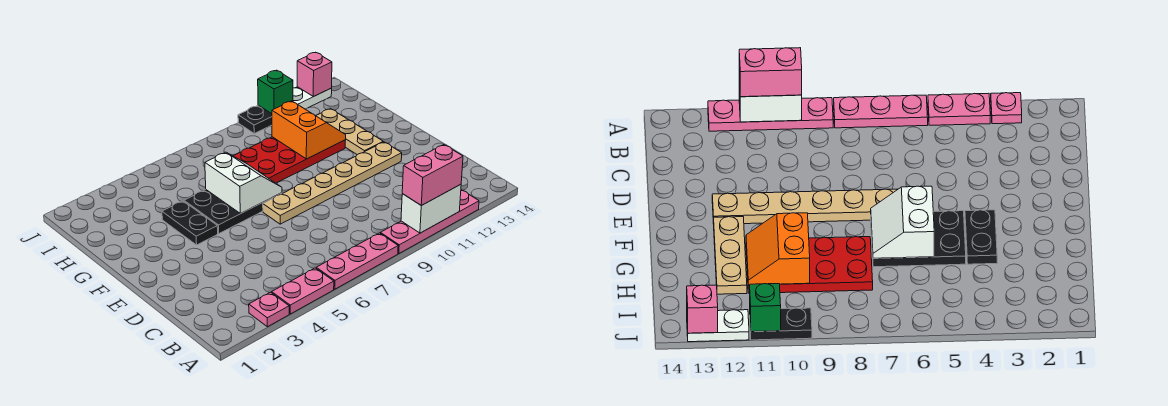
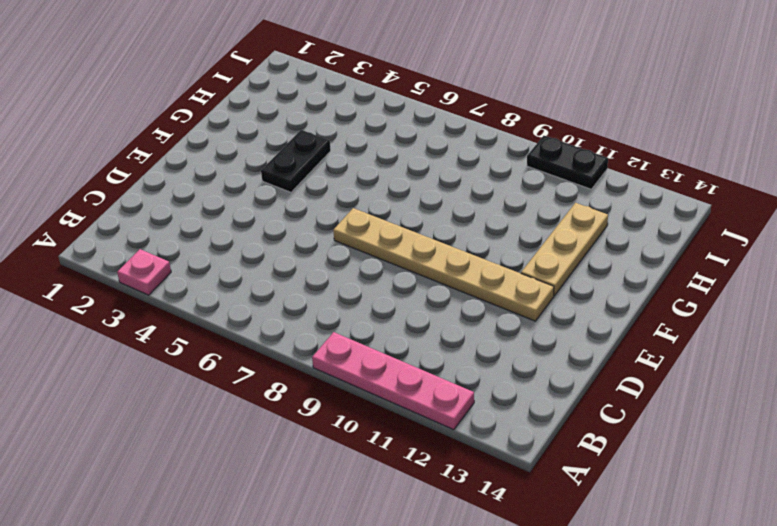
none -> pink 1x2 plate [272,268,334,314]
none -> pink 1x3 plate [316,233,398,289]
none -> black 2x3 plate [184,190,282,233]

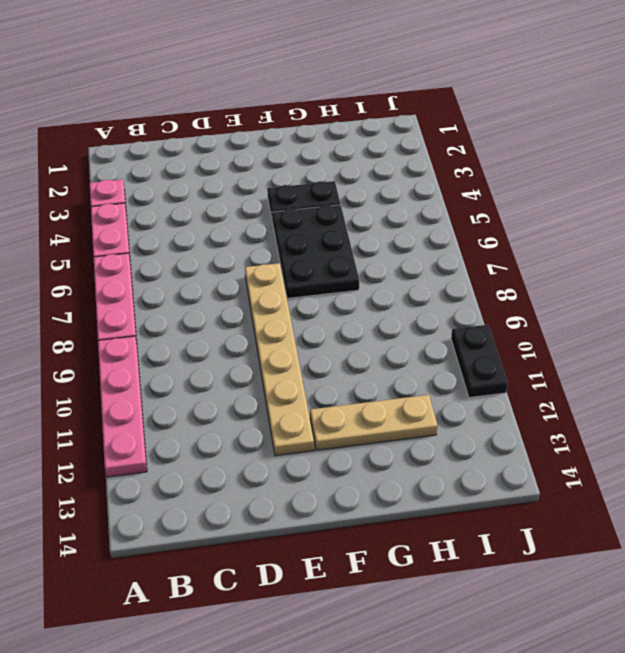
none -> red 2x4 plate [234,137,345,183]
none -> white 1x2 plate [293,87,332,109]
none -> white 1x2 brick [401,184,461,233]

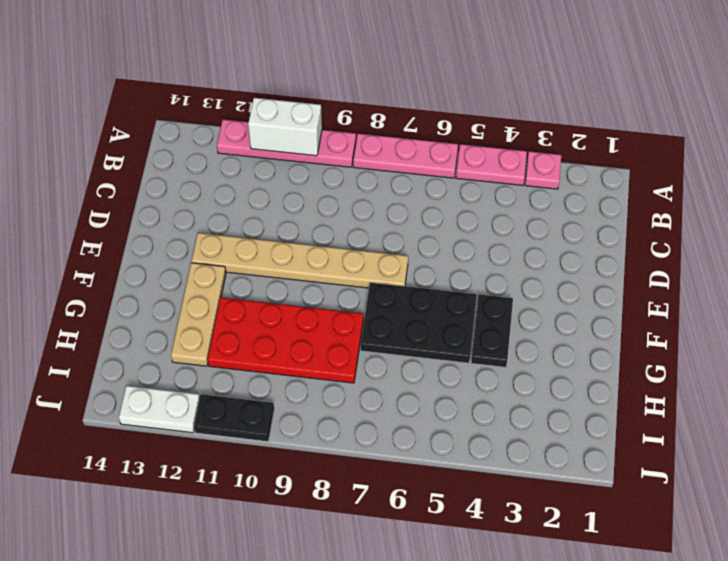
none -> white 2x2 slope [205,152,282,214]
none -> orange 2x2 slope [272,101,346,159]
none -> green 1x1 brick [258,70,293,114]

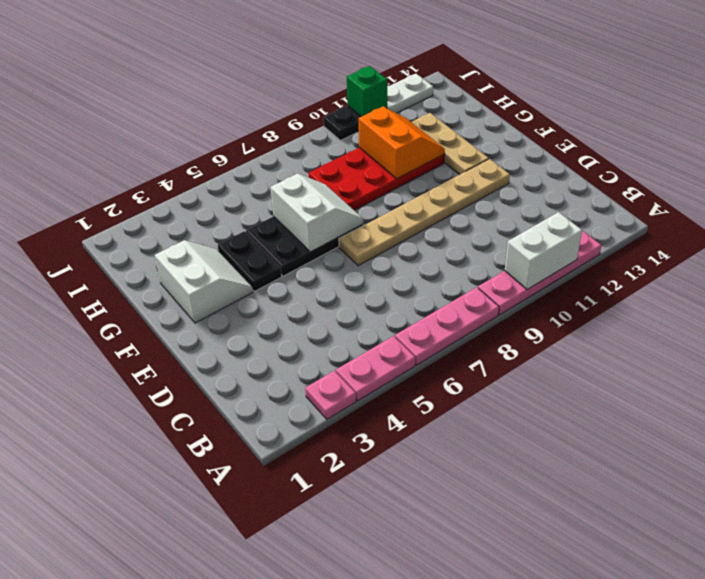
white 2x2 slope [155,240,253,323] -> none
none -> pink 1x1 brick [297,52,332,97]
none -> pink 1x2 brick [402,145,463,206]

